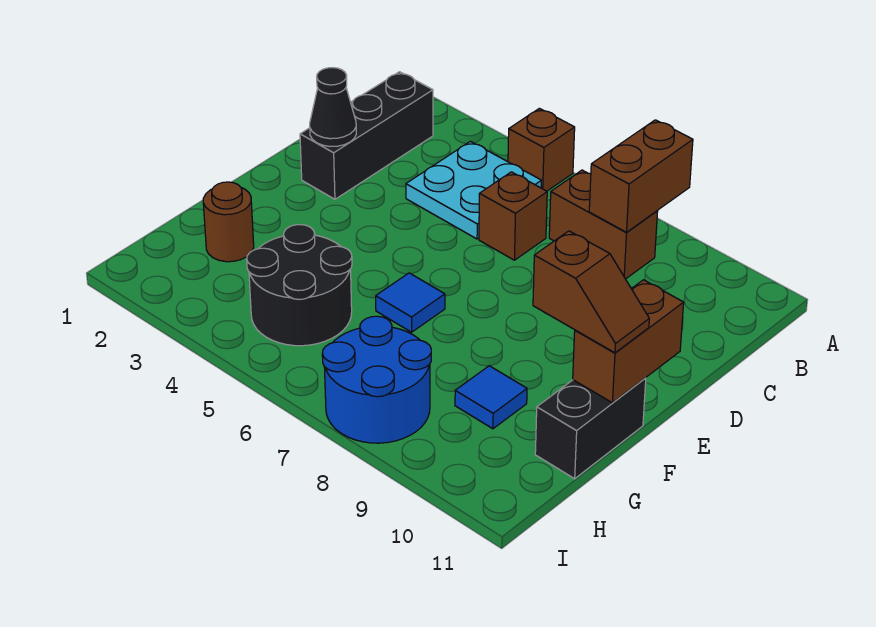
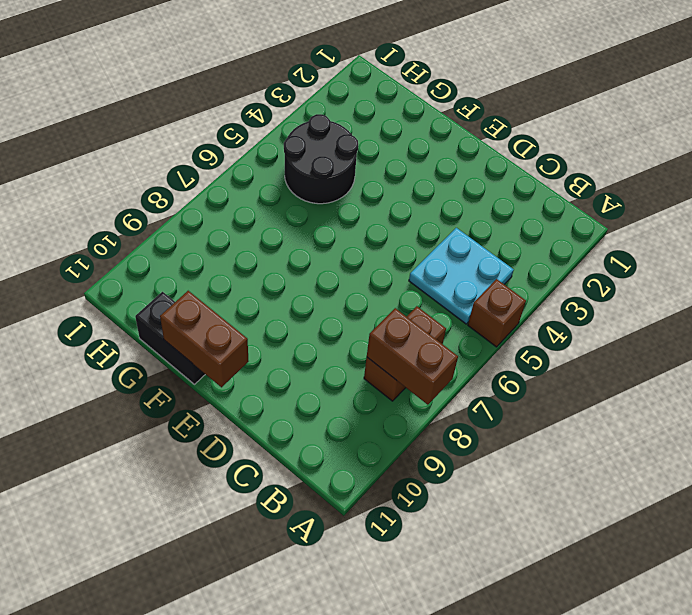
none -> black 1x3 brick [300,72,433,199]
none -> brown 1x1 brick [479,172,547,260]
none -> blue 1x1 tile [376,273,445,332]

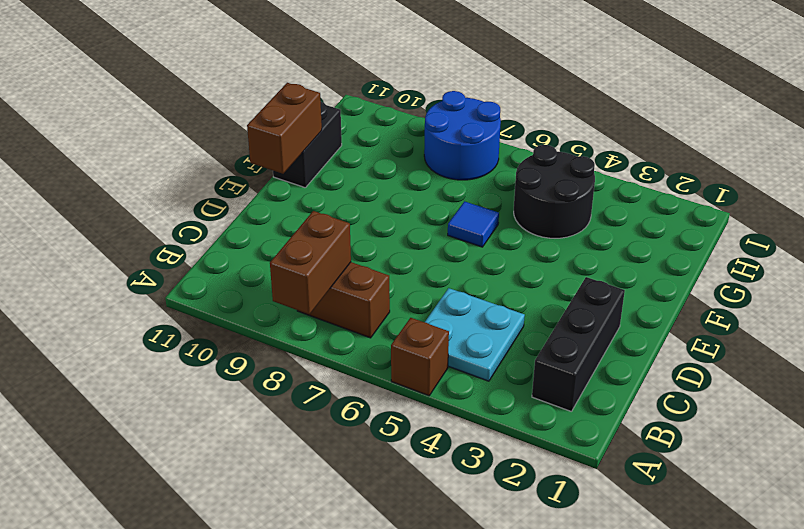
none -> brown 1x1 brick [479,172,547,260]
none -> brown 1x1 round brick [203,182,254,262]
none -> blue 1x1 tile [455,366,527,429]

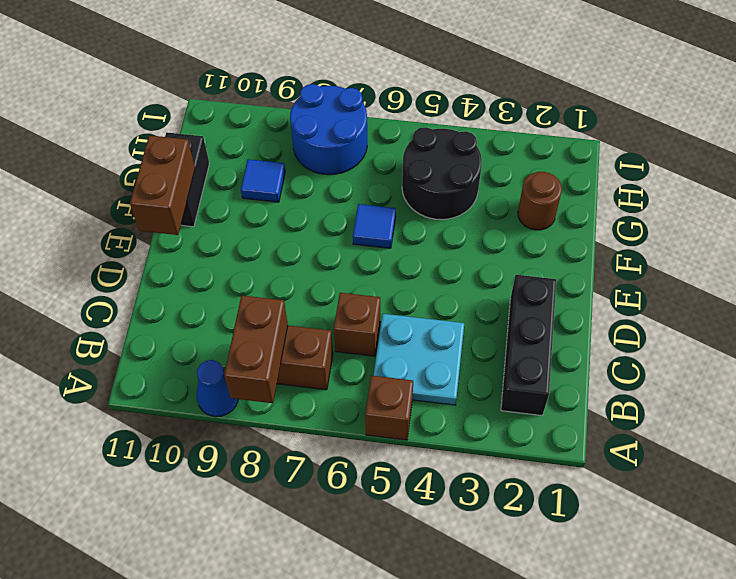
blue 1x1 cone [197,360,238,417] -> none
none -> black 1x1 cone [310,68,356,146]
none -> brown 1x2 slope [533,231,649,353]

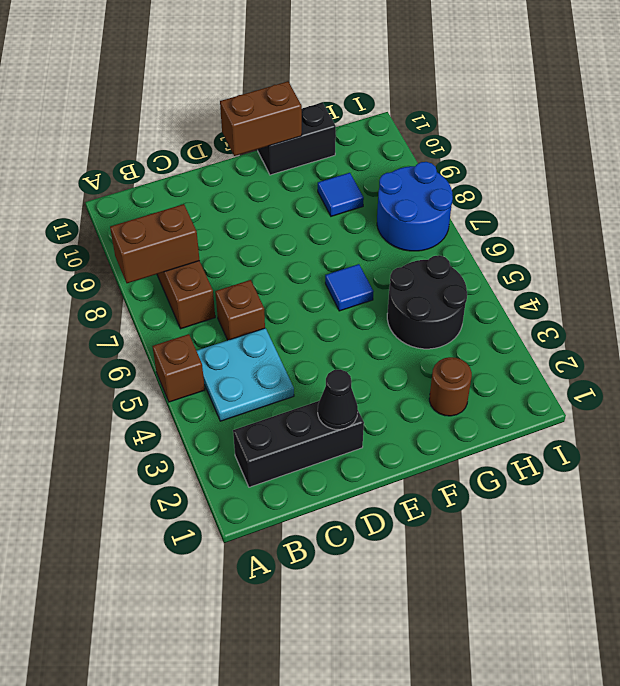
none -> brown 1x2 slope [533,231,649,353]

